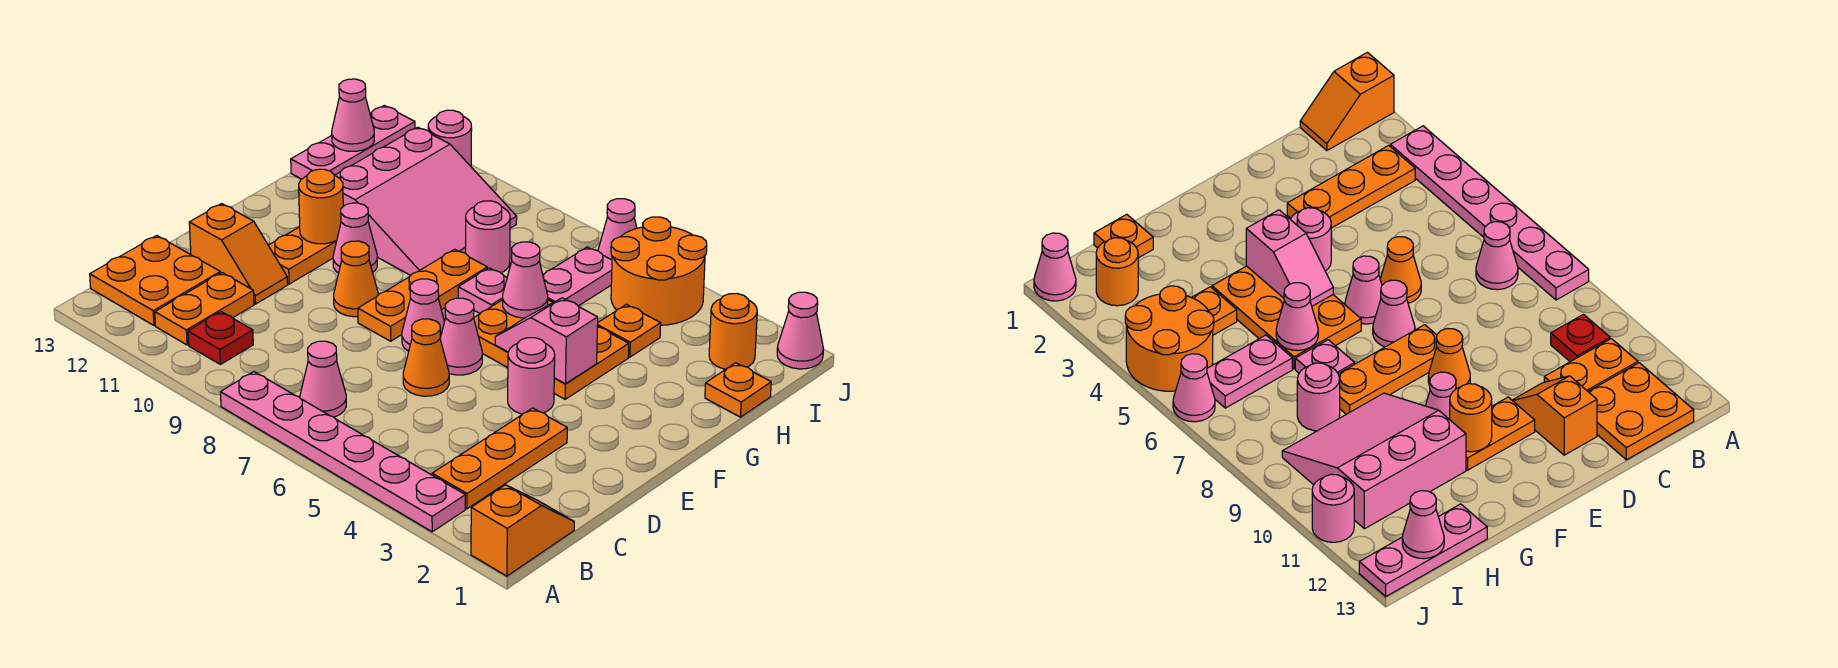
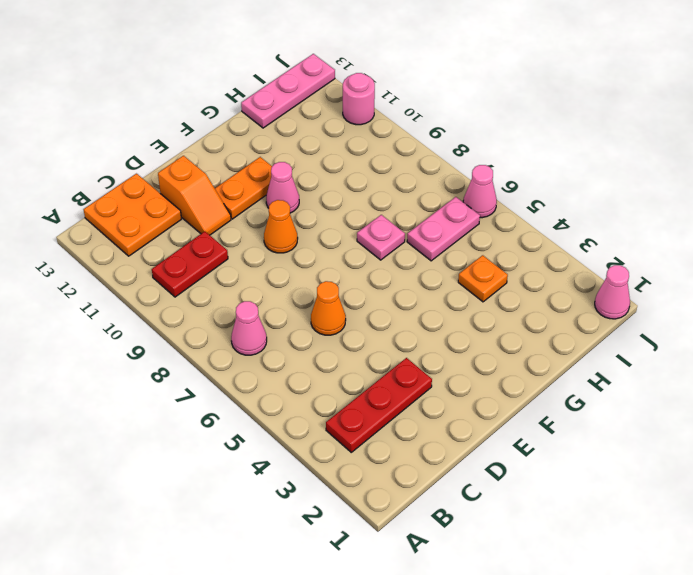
red 1x3 plate [326,358,432,452] -> orange 1x3 plate [432,408,567,509]
red 1x2 plate [152,231,228,297] -> red 1x1 plate [188,312,253,364]
none -> orange 1x2 slope [471,485,574,576]
none -> pink 1x6 plate [221,372,465,532]
none -> orange 1x2 plate [155,273,254,345]
none -> pink 1x1 round brick [508,338,555,414]

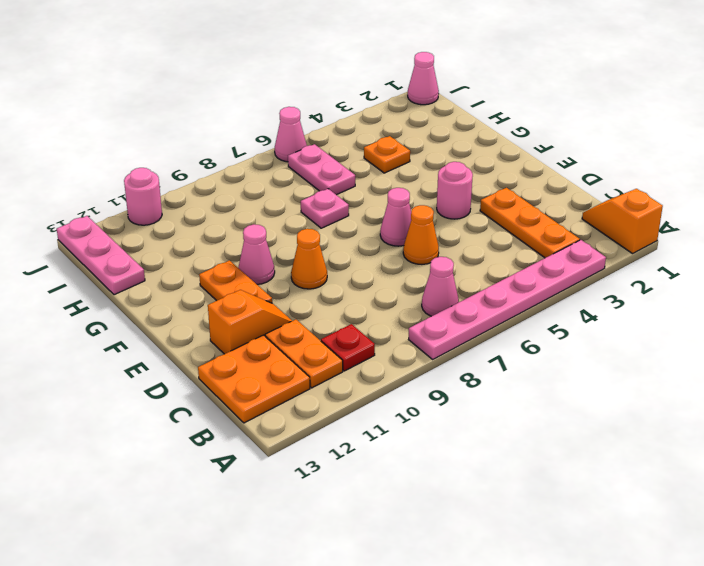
none -> pink 1x1 cone [402,279,445,351]
none -> orange 1x3 plate [358,249,487,341]
none -> orange 2x3 plate [474,300,629,399]
none -> pink 3x3 slope [335,127,517,275]

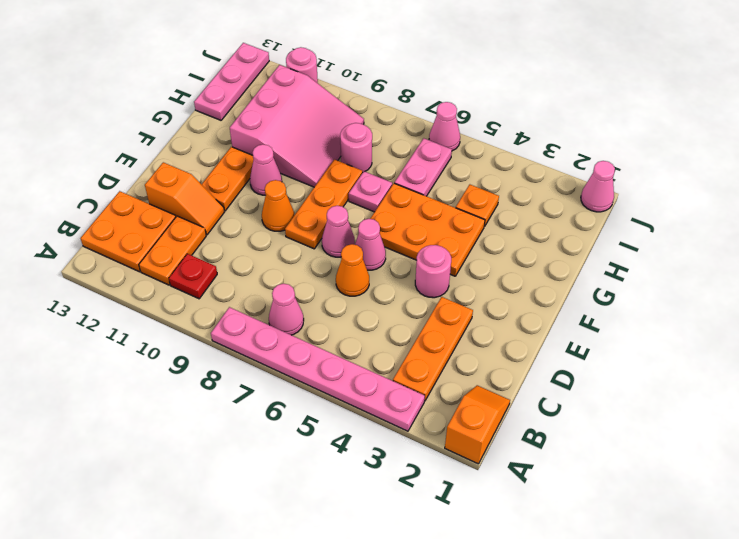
none -> orange 1x1 plate [705,363,771,417]
none -> orange 1x1 round brick [709,294,757,369]
none -> orange 2x2 round brick [611,217,707,325]
none -> pink 1x2 slope [495,298,598,384]

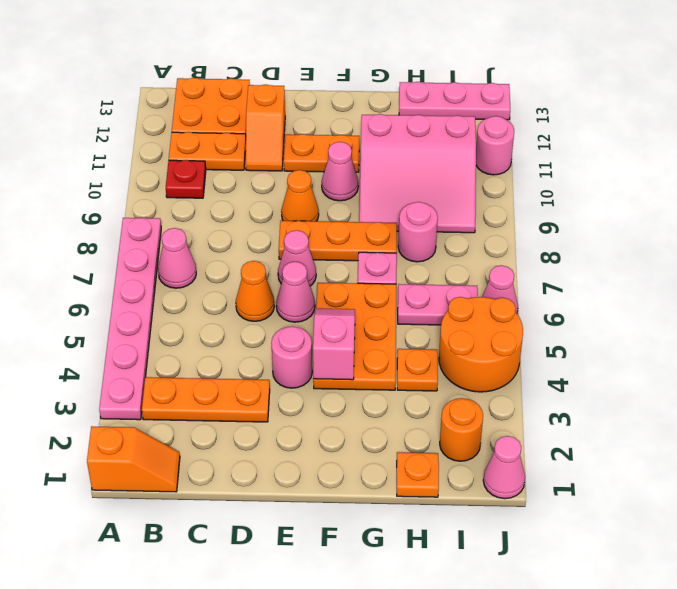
none -> orange 1x1 round brick [299,169,343,244]
none -> pink 1x1 cone [503,242,548,318]
none -> pink 1x1 cone [332,79,374,151]

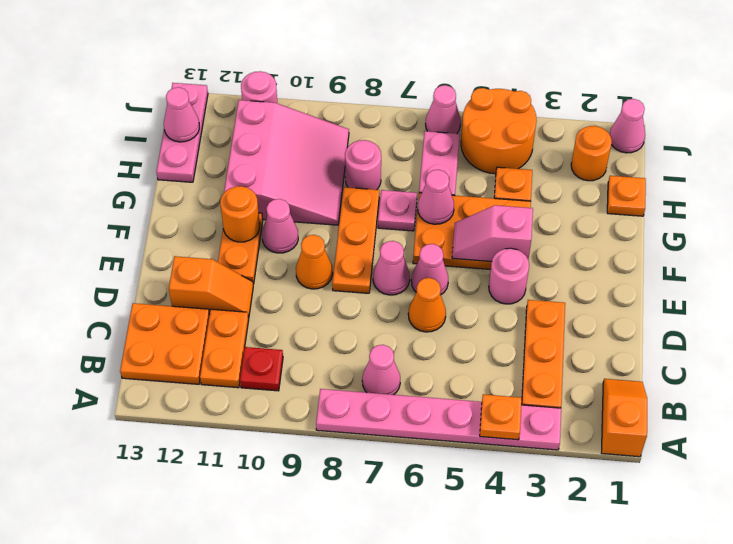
orange 1x1 plate [480,394,522,440] -> none

